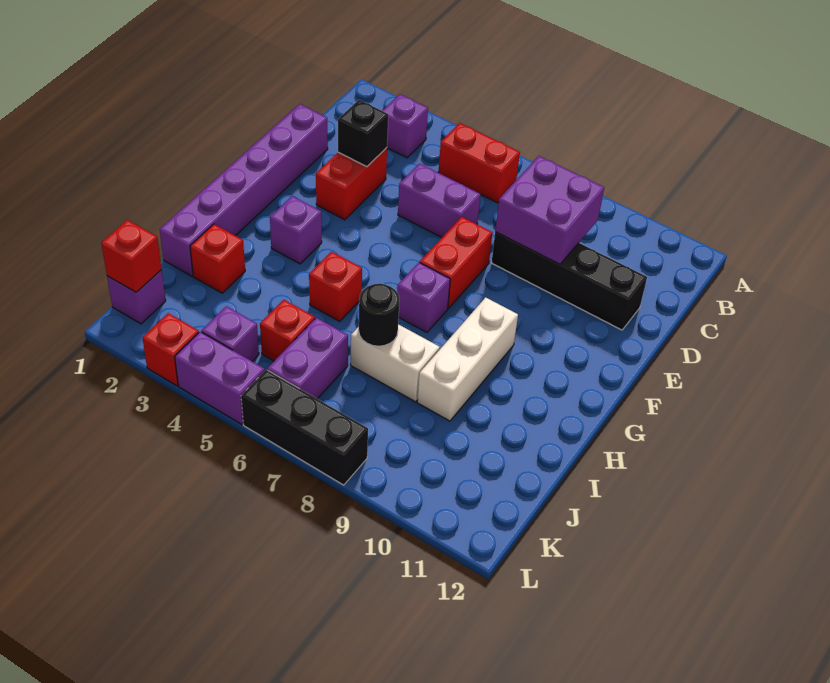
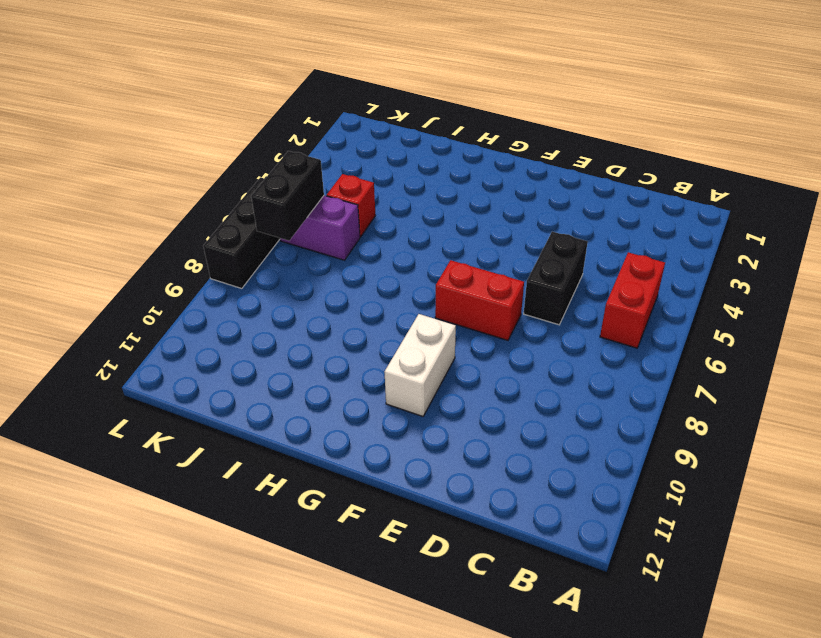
black 1x2 brick [524,232,588,325] -> purple 1x2 brick [398,164,481,237]
white 1x2 brick [384,314,456,416] -> white 1x2 brick moved to [351,324,440,402]
black 1x2 brick [251,151,324,241] -> none
none -> purple 1x1 brick [382,94,428,158]
none -> purple 1x6 brick [160,104,328,276]
none -> red 1x2 brick [316,148,387,220]

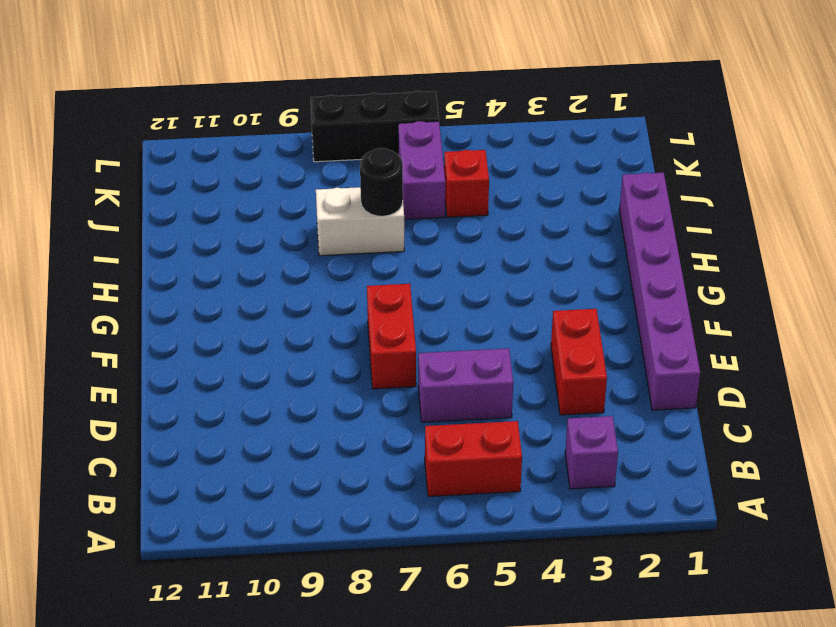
none -> black 1x4 brick [492,232,647,330]
none -> purple 1x1 brick [270,196,322,264]
none -> purple 1x1 brick [397,262,450,332]

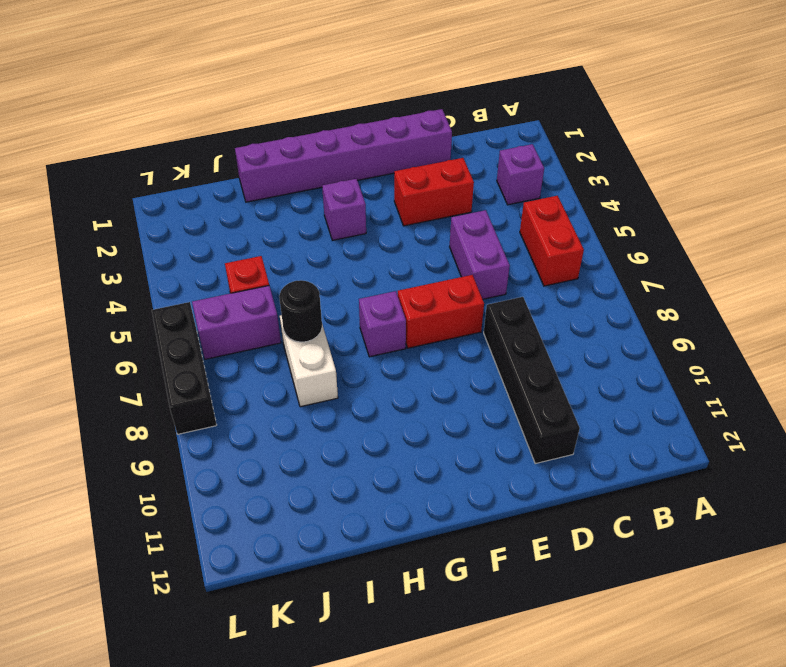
none -> white 1x3 brick [417,297,518,421]
none -> red 1x1 brick [309,252,362,322]
none -> red 1x1 brick [190,224,245,293]

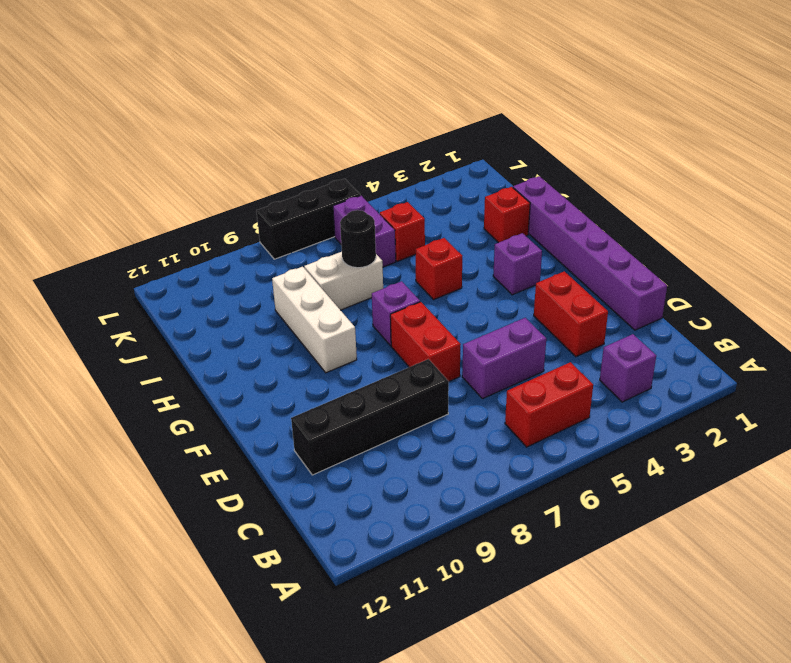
none -> purple 1x1 brick [107,270,166,324]
none -> purple 1x1 brick [202,306,259,361]
none -> red 1x1 brick [143,313,199,386]

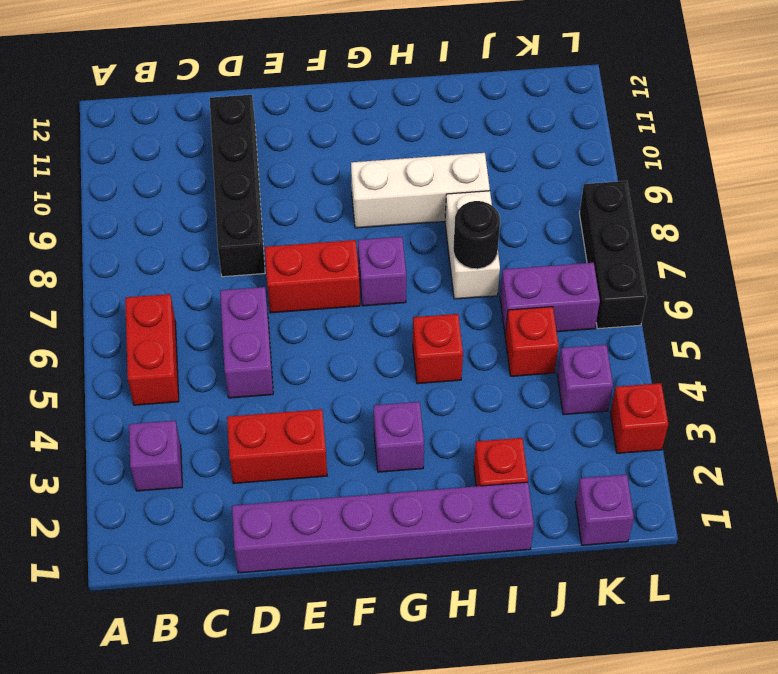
none -> purple 1x2 brick [175,332,265,424]
none -> purple 2x2 brick [495,156,604,264]
none -> black 1x1 brick [338,100,388,167]

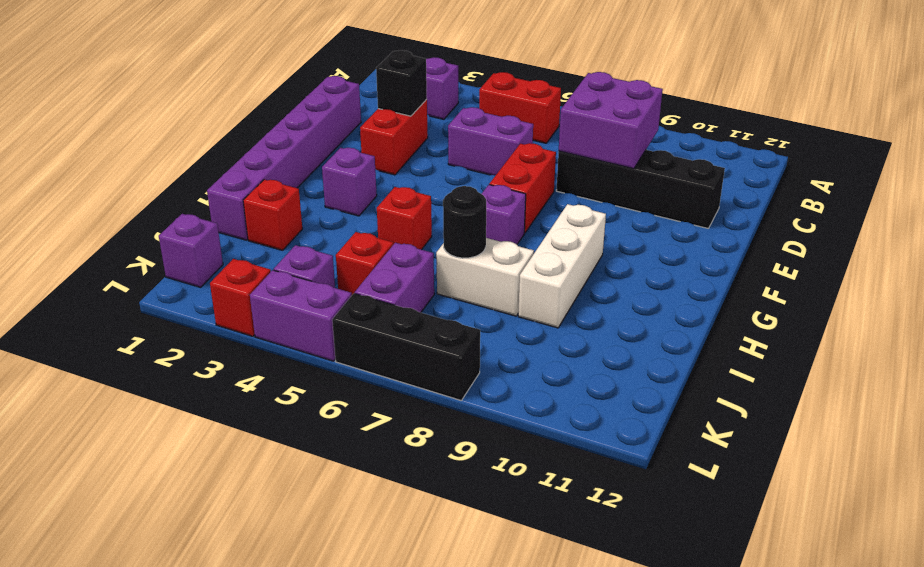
none -> red 1x1 brick [101,220,161,292]

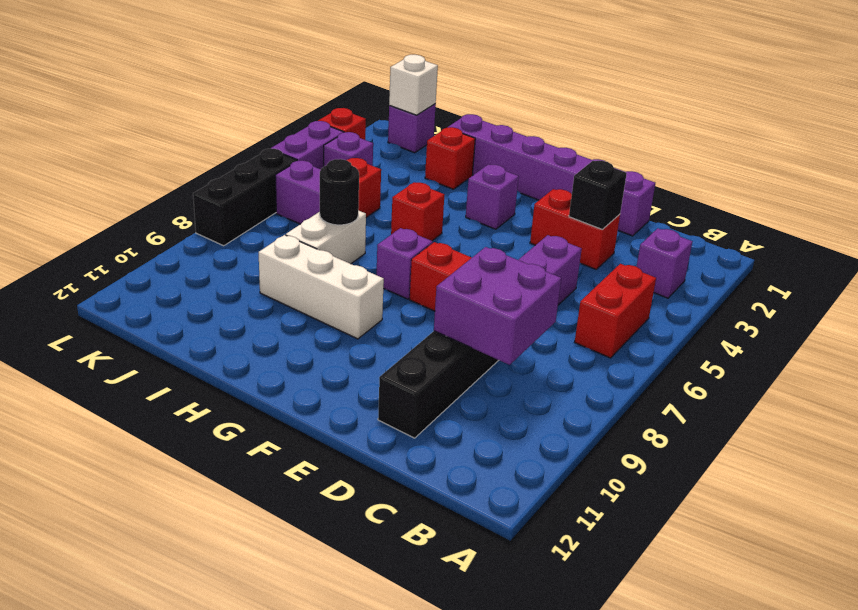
white 1x1 brick [389,55,438,115] -> red 1x1 brick [101,220,161,292]

